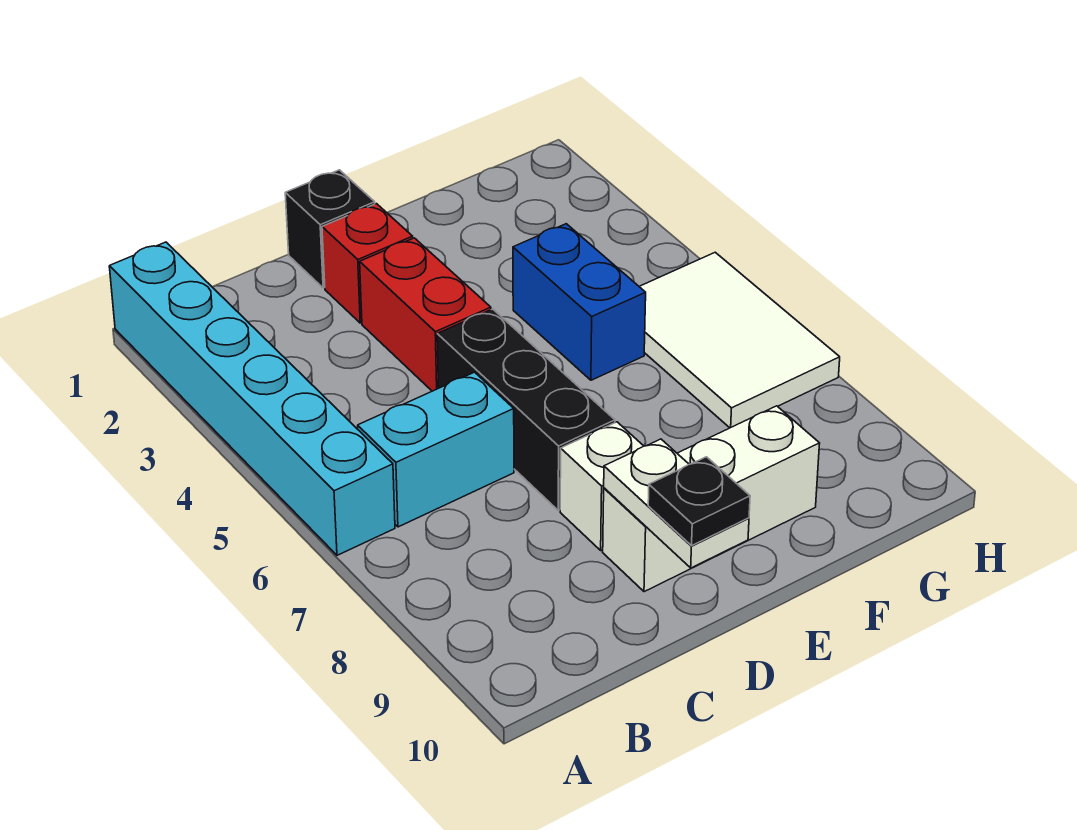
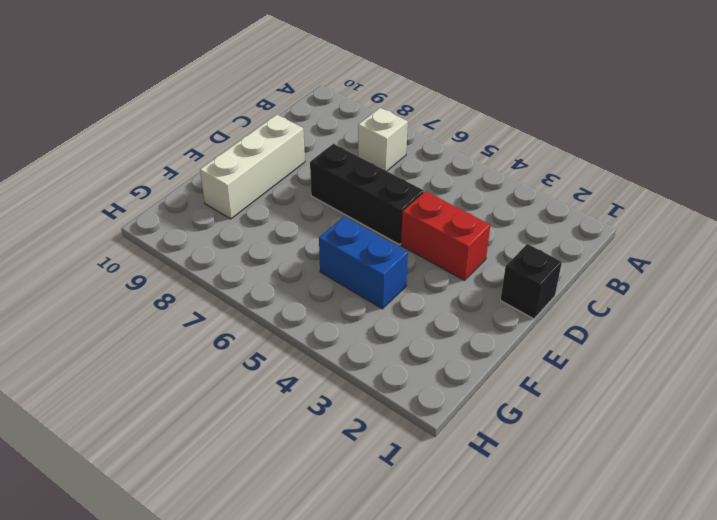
white 1x1 brick [358,108,408,171] -> white 1x1 brick moved to [560,422,643,550]
none -> cyan 1x6 brick [109,242,395,555]
none -> cyan 1x2 brick [358,372,514,527]
none -> red 1x1 brick [322,204,413,323]

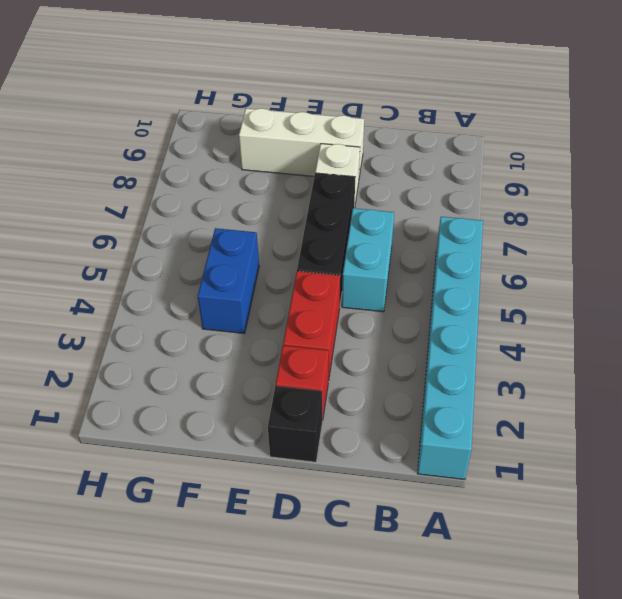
cyan 1x2 brick [342,208,394,312] -> cyan 1x2 brick turned to [358,372,514,527]
none -> white 2x3 tile [639,252,840,428]
none -> white 1x2 plate [604,439,749,568]
none -> black 1x1 plate [648,457,750,546]

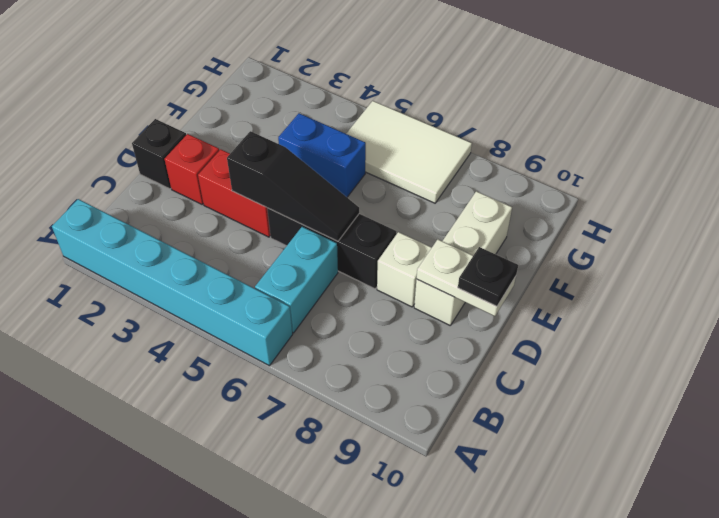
black 1x3 slope [227,131,359,241] -> none

